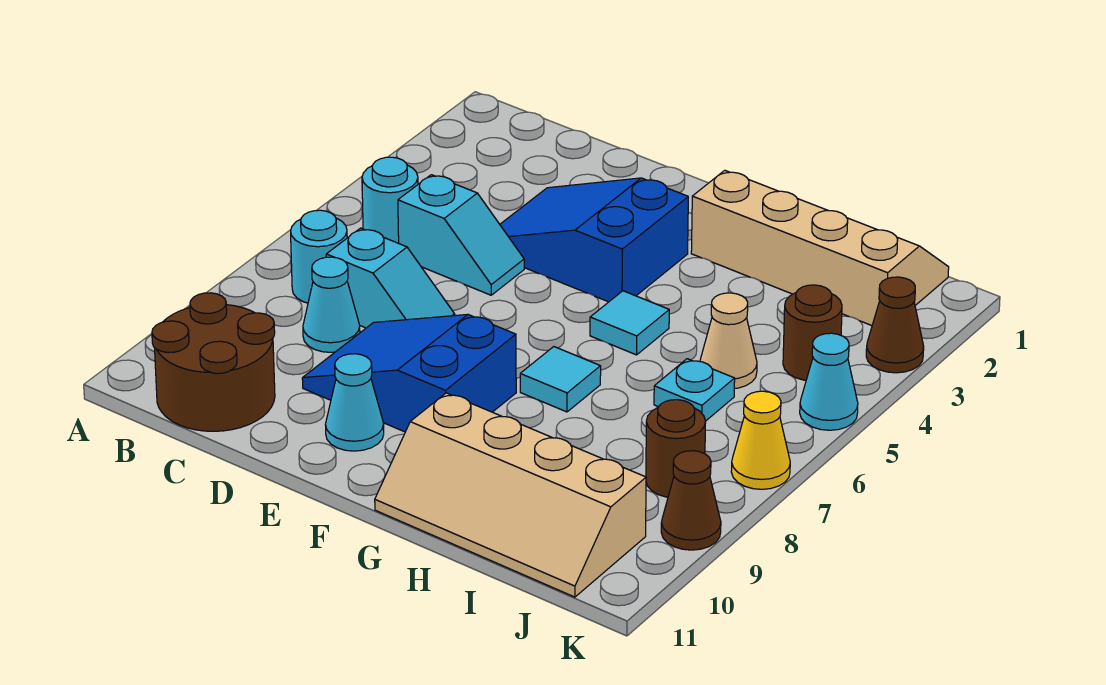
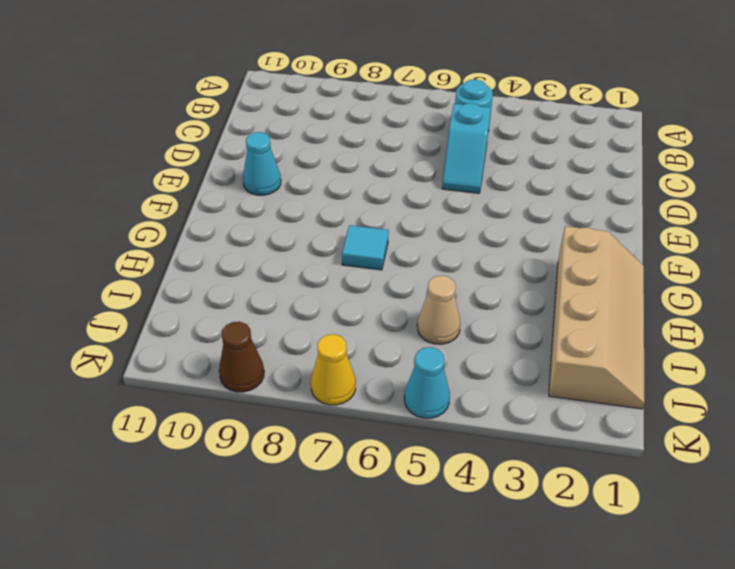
none -> cyan 1x1 round brick [291,210,347,303]
none -> brown 2x2 round brick [152,293,275,431]
none -> cyan 1x2 slope [326,228,455,328]

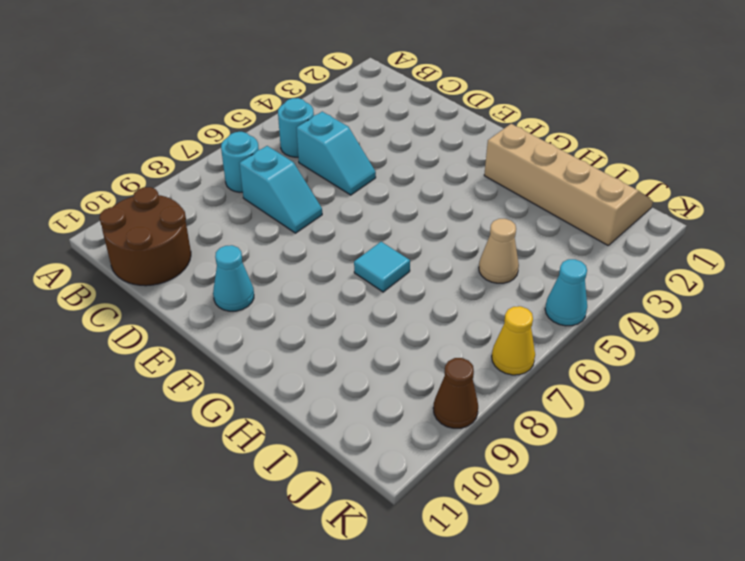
none -> cyan 1x1 cone [303,257,360,352]
none -> blue 2x3 slope [500,178,688,302]
none -> blue 2x3 slope [302,314,516,432]

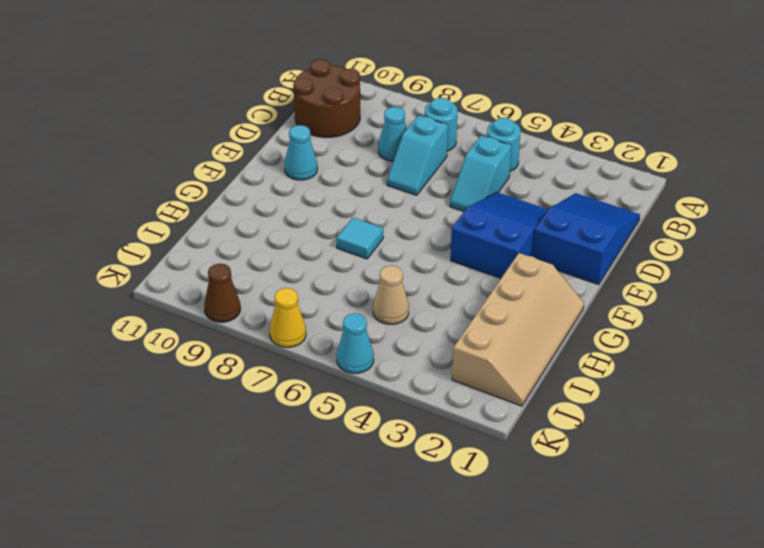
blue 2x3 slope [533,193,640,284] -> blue 2x3 slope moved to [302,314,516,432]
none -> cyan 1x1 tile [590,291,669,355]
none -> tan 2x4 slope [375,393,646,597]
none -> cyan 1x1 plate [654,359,735,421]

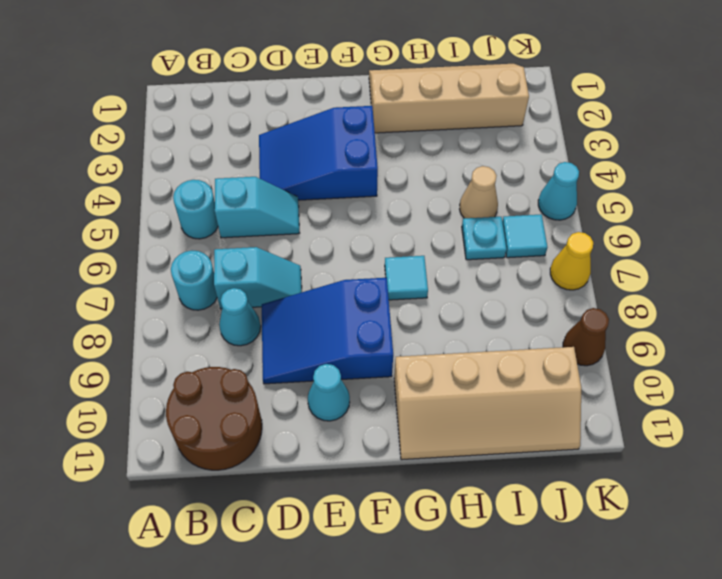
cyan 1x1 tile [502,214,547,258] -> cyan 1x1 tile moved to [590,291,669,355]
none -> brown 1x1 round brick [783,285,842,380]
none -> brown 1x1 round brick [646,400,706,497]
none -> brown 1x1 cone [866,277,924,373]

